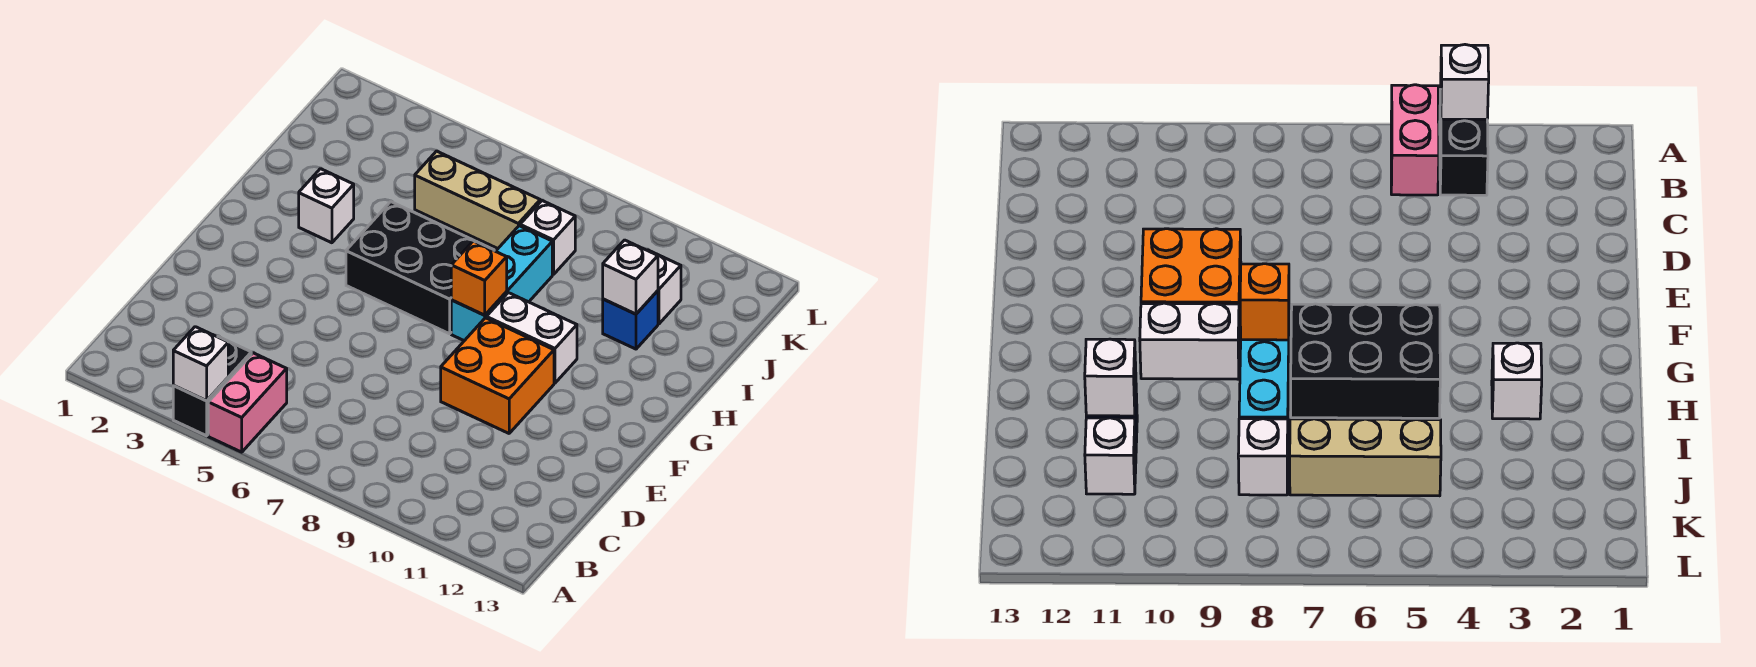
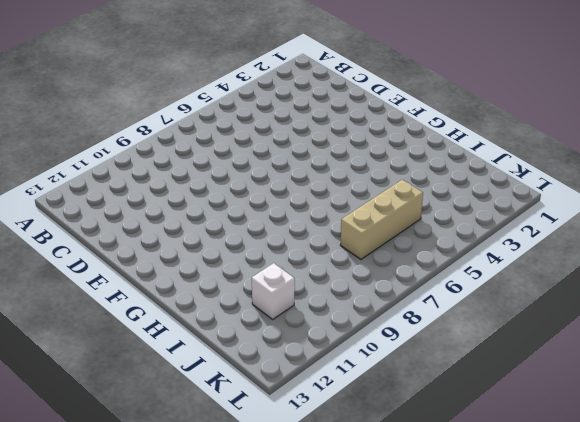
none -> black 1x2 brick [173,337,251,436]
none -> pink 1x2 brick [208,353,287,452]
none -> orange 2x2 brick [441,318,554,433]

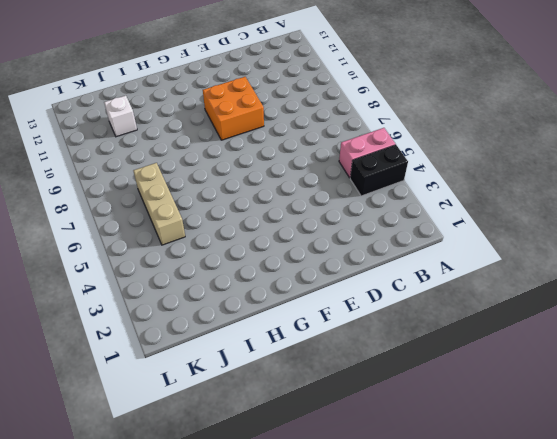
none -> black 2x3 brick [346,202,493,334]
none -> cyan 1x3 brick [451,226,552,341]
none -> white 1x2 brick [486,293,577,383]

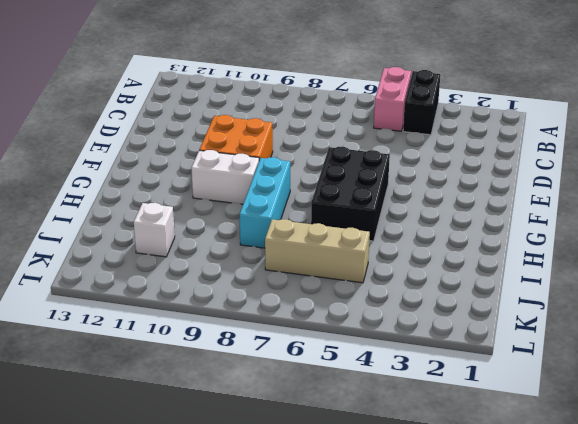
black 2x3 brick [311,147,390,241] -> black 2x3 brick turned to [346,202,493,334]
none -> white 1x1 brick [299,169,354,243]
none -> blue 1x1 brick [603,291,658,349]
none -> white 1x1 brick [520,201,575,275]

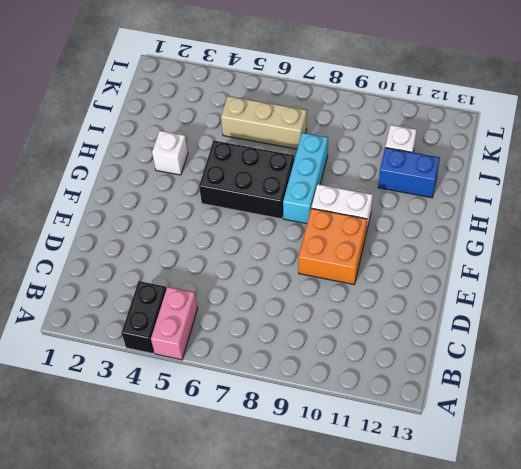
blue 1x2 brick [378,148,440,198] -> blue 1x1 brick [603,291,658,349]
none -> white 1x1 brick [520,201,575,275]
none -> white 1x1 brick [173,327,228,401]
none -> orange 1x1 brick [451,241,507,315]

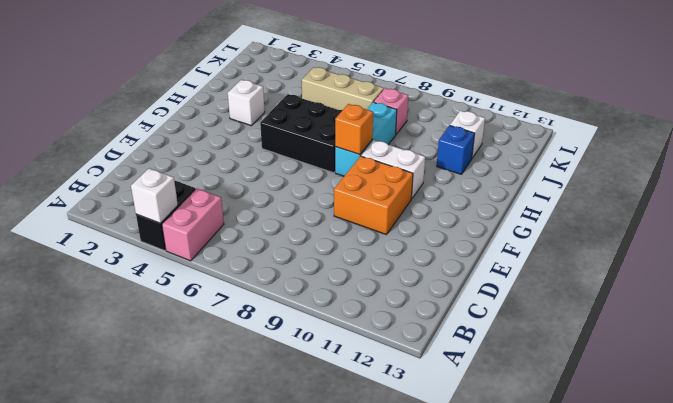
pink 1x1 brick [374,88,408,134] -> white 1x1 brick [520,201,575,275]
none -> white 1x1 brick [603,240,658,314]

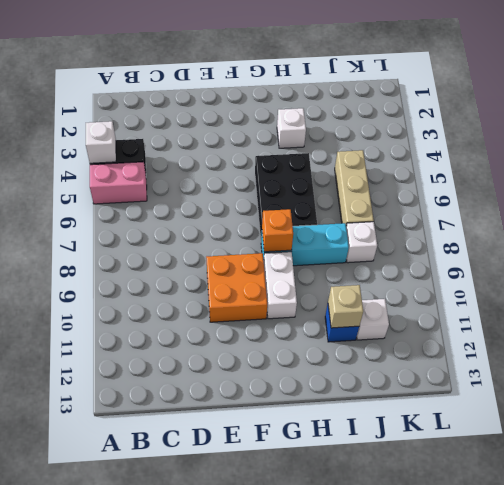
tan 1x1 brick [328,285,363,328] -> white 1x1 brick [603,240,658,314]

